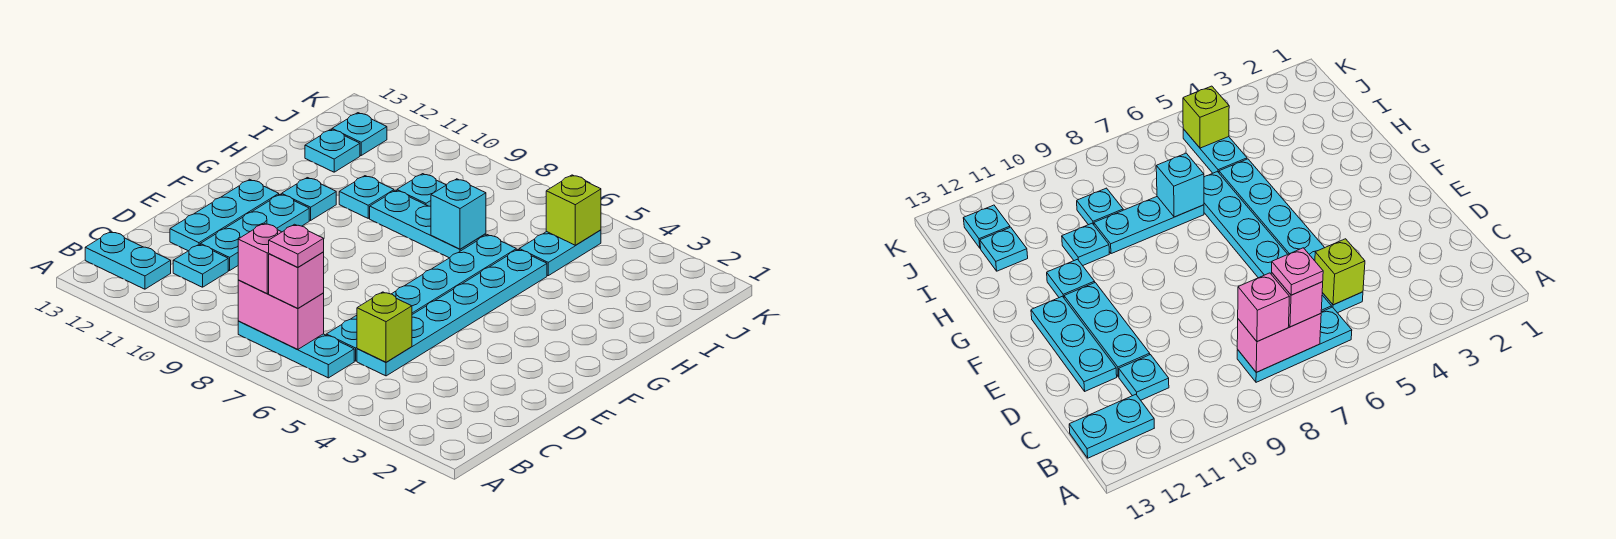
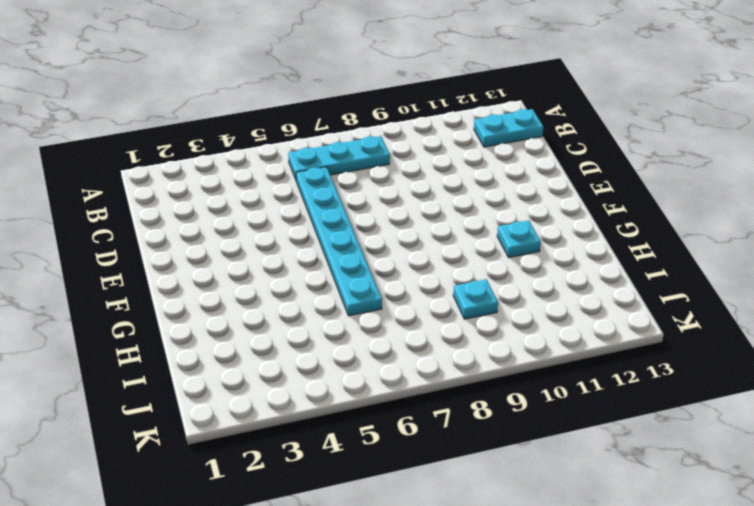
none -> cyan 1x6 plate [357,250,547,376]
none -> cyan 1x1 plate [173,244,228,287]
none -> cyan 1x3 plate [200,194,309,271]

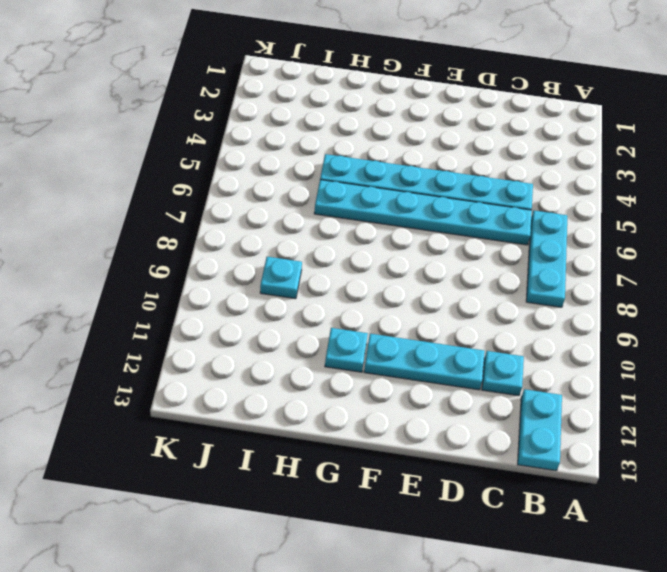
none -> cyan 1x3 plate [170,179,279,251]
none -> cyan 1x3 plate [370,190,486,258]
none -> cyan 1x1 plate [339,176,394,218]

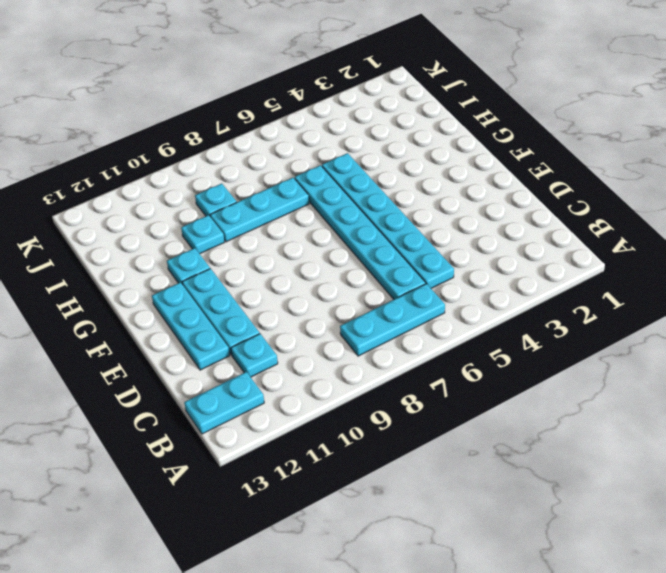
none -> cyan 1x2 plate [519,230,601,276]
none -> cyan 1x1 plate [305,129,360,172]
none -> cyan 1x1 plate [332,113,387,155]

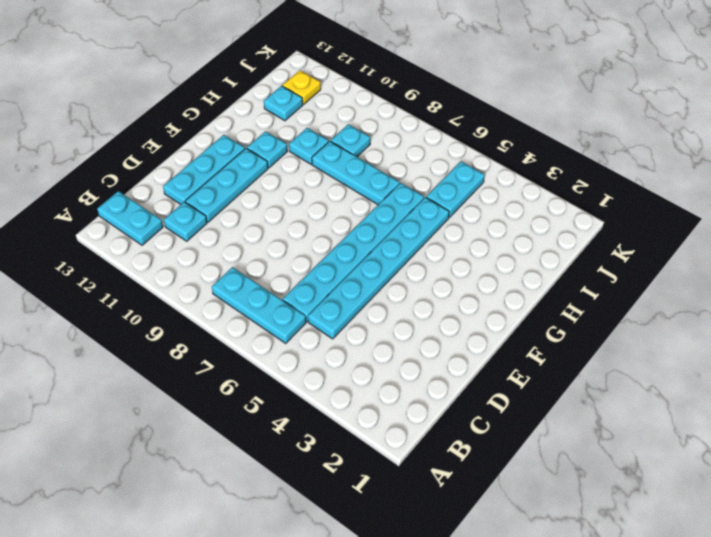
yellow 1x1 plate [282,70,321,105] -> cyan 1x1 plate [332,113,387,155]
none -> pink 1x2 brick [238,280,324,350]
none -> lime 1x1 brick [357,292,412,362]
none -> cyan 1x1 brick [431,179,486,249]

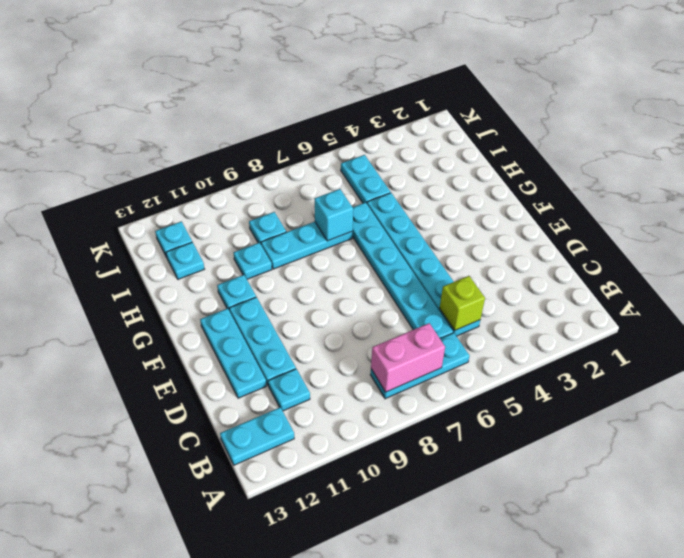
none -> lime 1x1 brick [546,175,601,245]
none -> pink 1x1 brick [269,252,324,309]
none -> pink 1x1 brick [238,223,281,294]

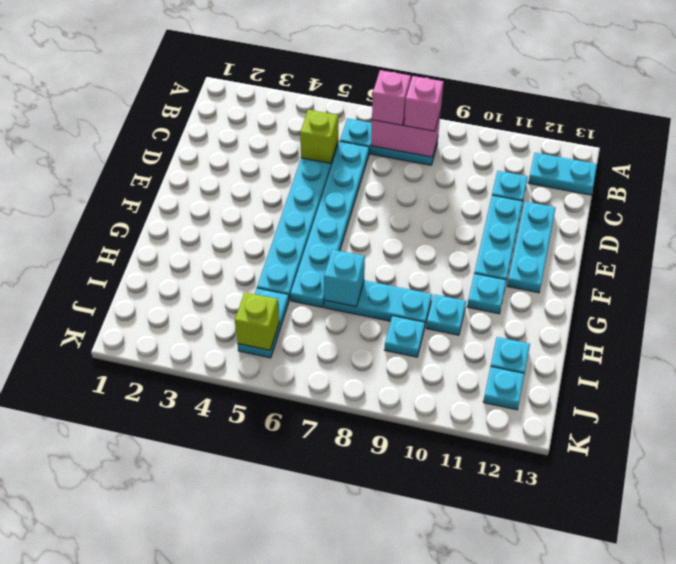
none -> pink 1x1 plate [269,224,324,267]

